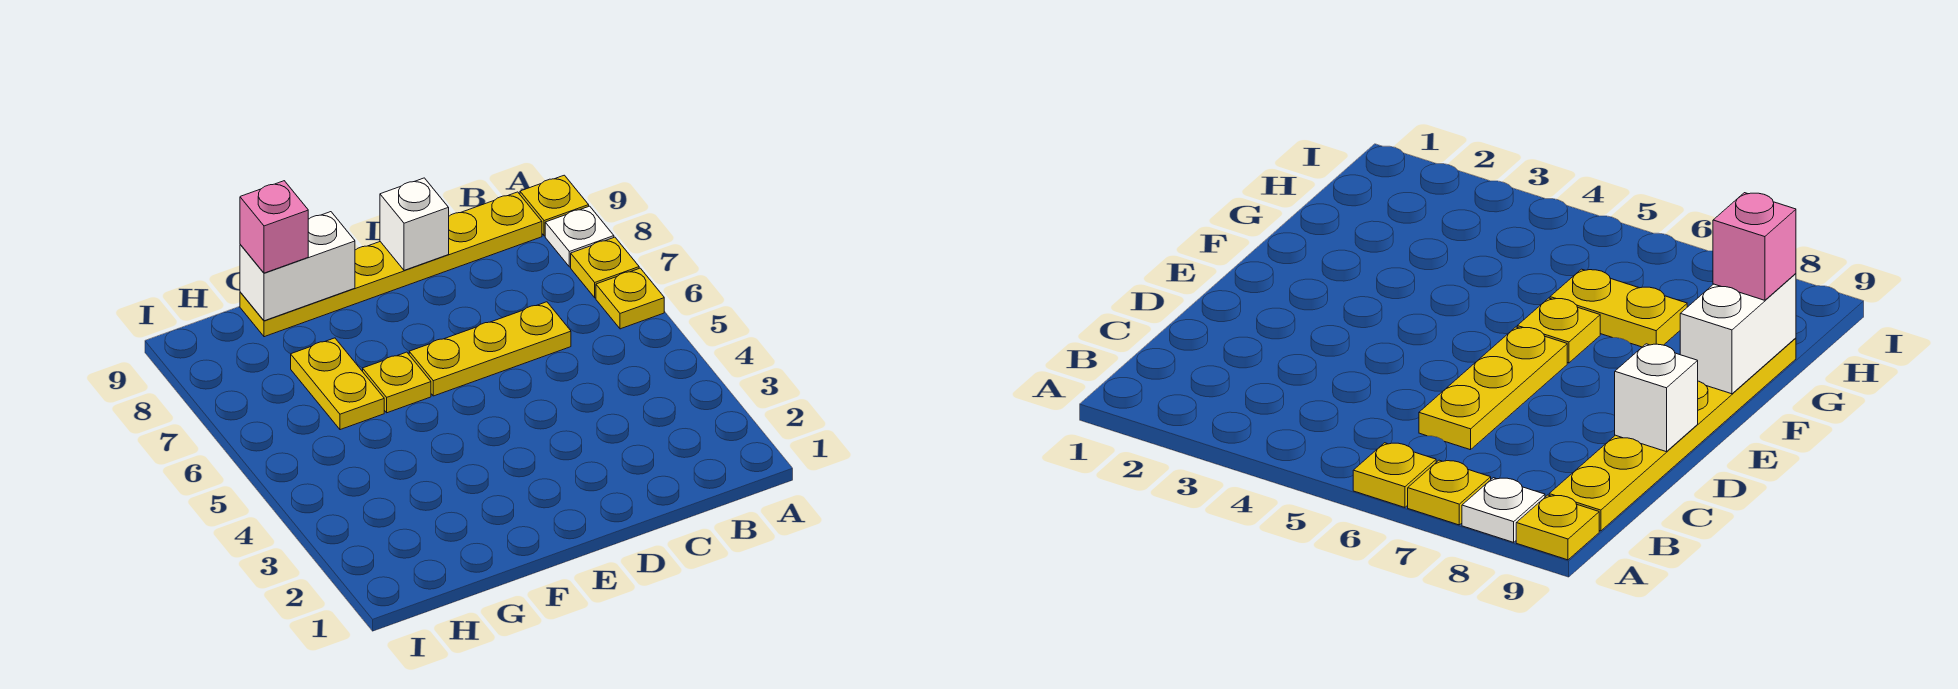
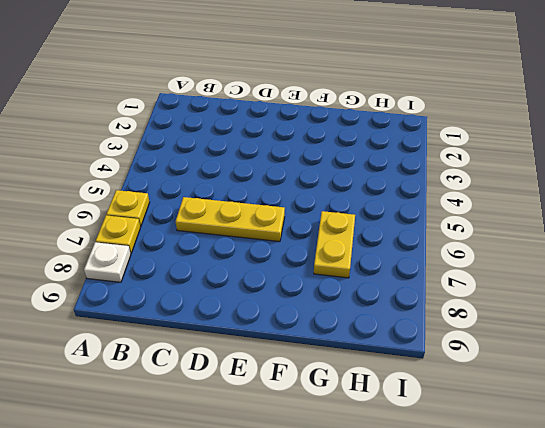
none -> yellow 1x1 plate [520,175,589,236]
none -> yellow 1x6 plate [240,192,542,337]

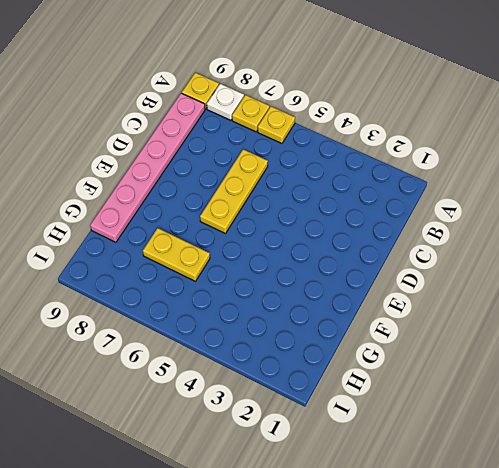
pink 1x6 plate [90,93,205,242] -> yellow 1x6 plate [240,192,542,337]
none -> yellow 1x1 plate [363,352,431,413]
none -> white 1x1 brick [380,178,449,270]

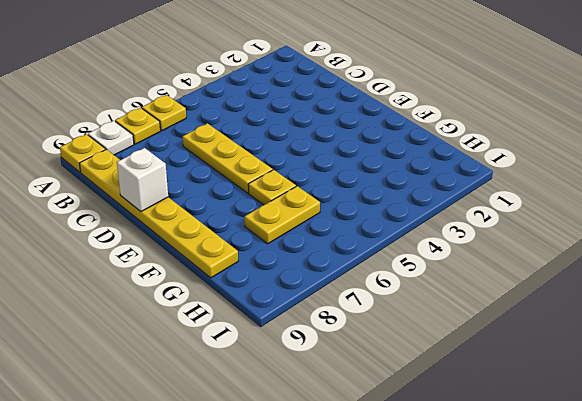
none -> white 1x2 brick [240,212,355,321]
none -> pink 1x1 brick [240,181,308,273]

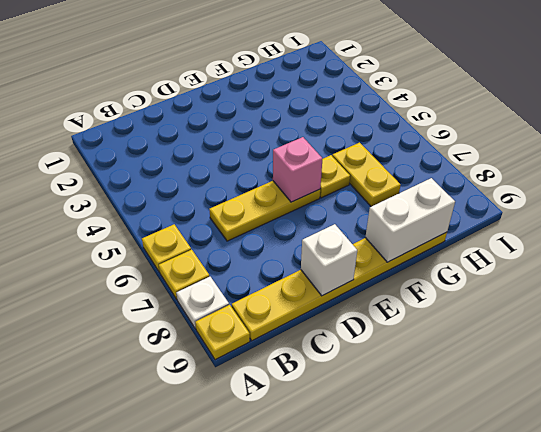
pink 1x1 brick [273,137,323,202] -> pink 1x1 brick moved to [240,181,308,273]

